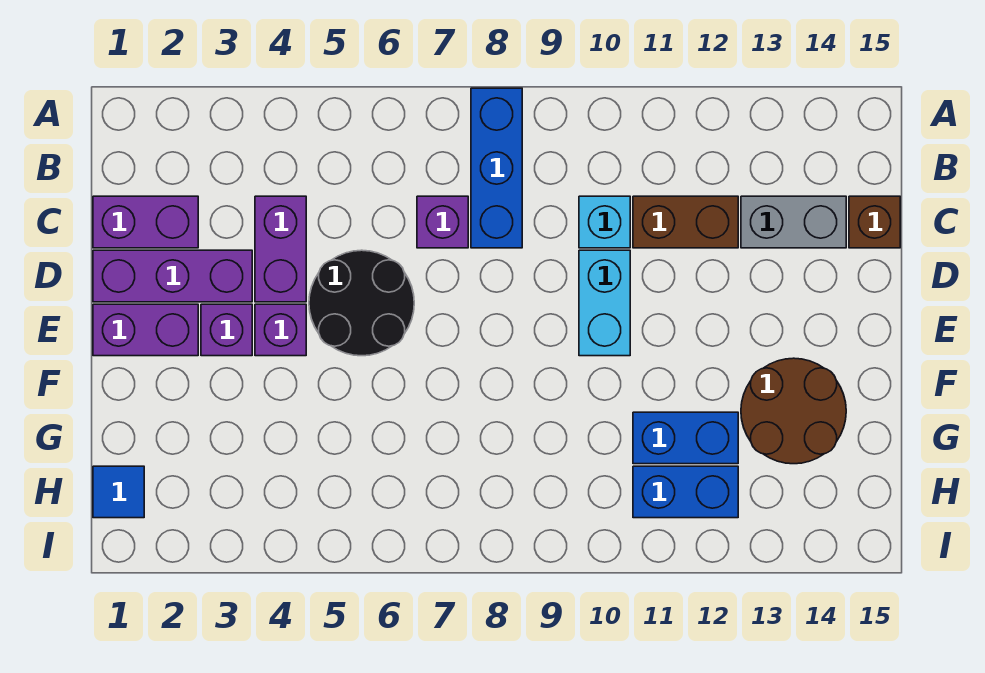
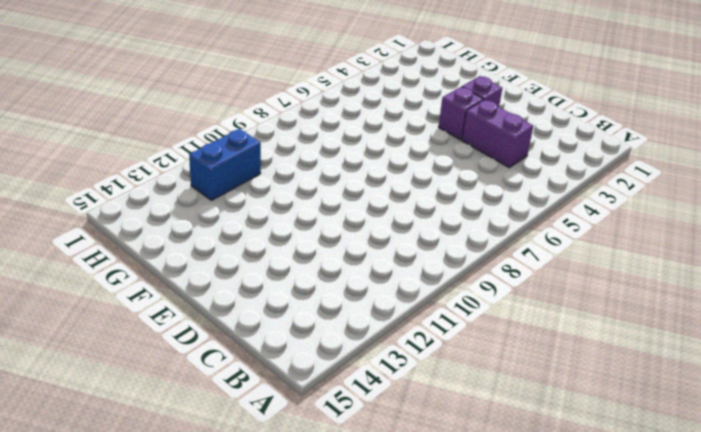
none -> blue 1x3 brick [471,88,522,248]
none -> purple 1x2 brick [93,196,198,248]
none -> purple 1x1 brick [417,196,468,248]

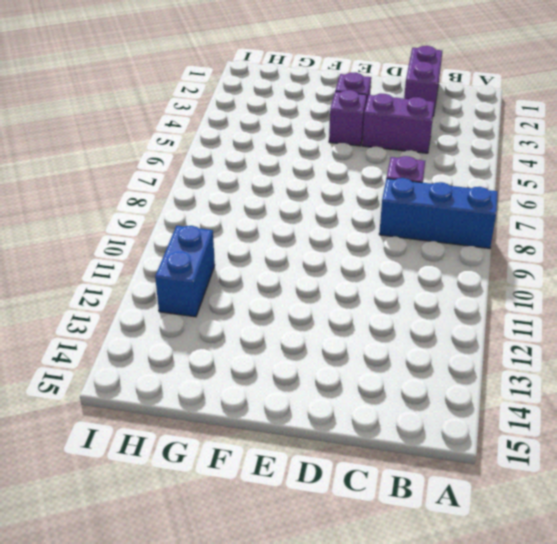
none -> cyan 1x1 brick [579,196,630,248]
none -> brown 1x2 brick [633,196,738,248]
none -> grey 1x2 brick [741,196,846,248]

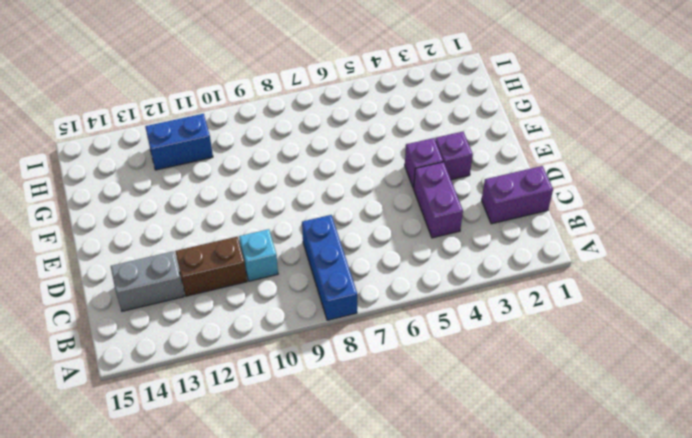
none -> purple 1x1 brick [417,196,468,248]
none -> brown 1x1 brick [849,196,900,248]
none -> purple 1x3 brick [93,250,252,302]

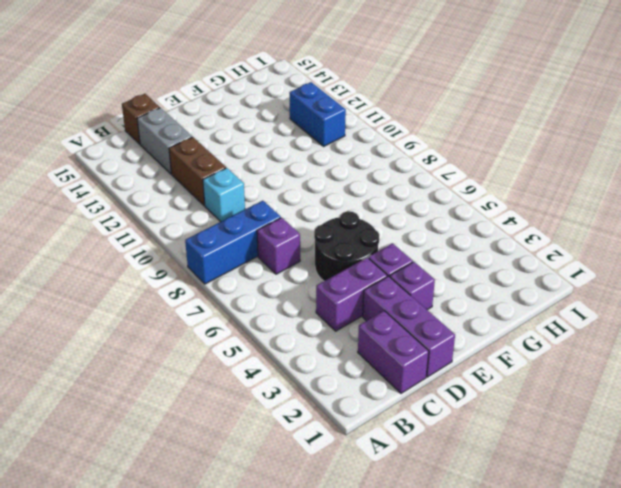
none -> cyan 1x2 brick [579,250,630,356]
none -> purple 1x2 brick [93,304,198,356]
none -> brown 2x2 round brick [741,358,846,464]

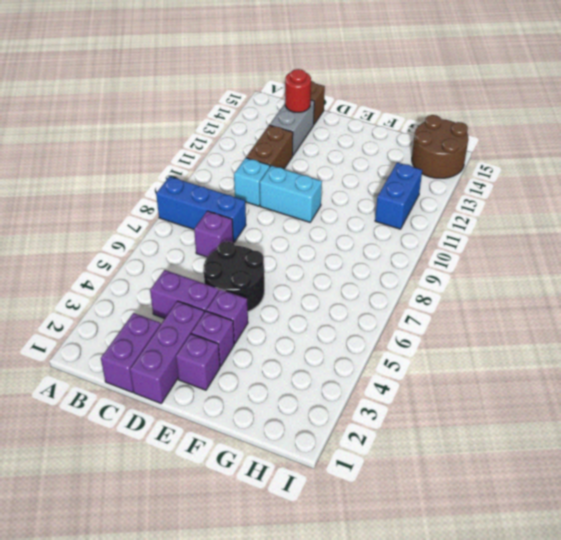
red 1x1 round brick [285,69,311,112] -> none
purple 1x1 brick [176,334,220,390] -> purple 1x2 brick [93,304,198,356]
brown 2x2 round brick [412,115,468,178] -> brown 2x2 round brick moved to [741,358,846,464]
none -> blue 1x2 brick [633,412,738,464]
none -> blue 1x1 tile [93,466,144,518]

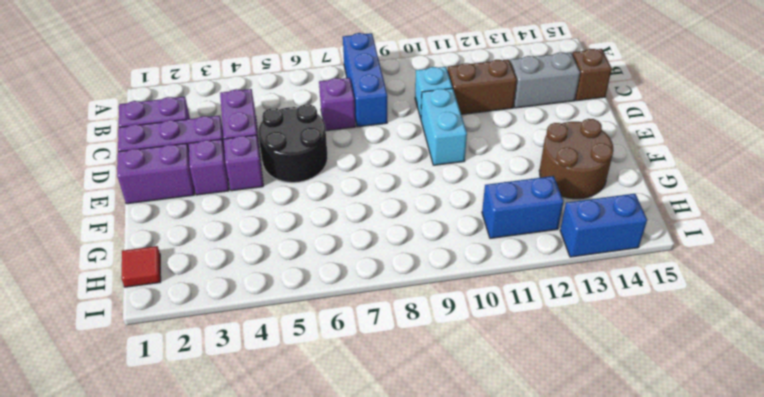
red 1x1 tile [121,246,161,287] -> blue 1x1 tile [93,466,144,518]
blue 1x2 brick [560,194,647,257] -> blue 1x2 brick moved to [633,412,738,464]

